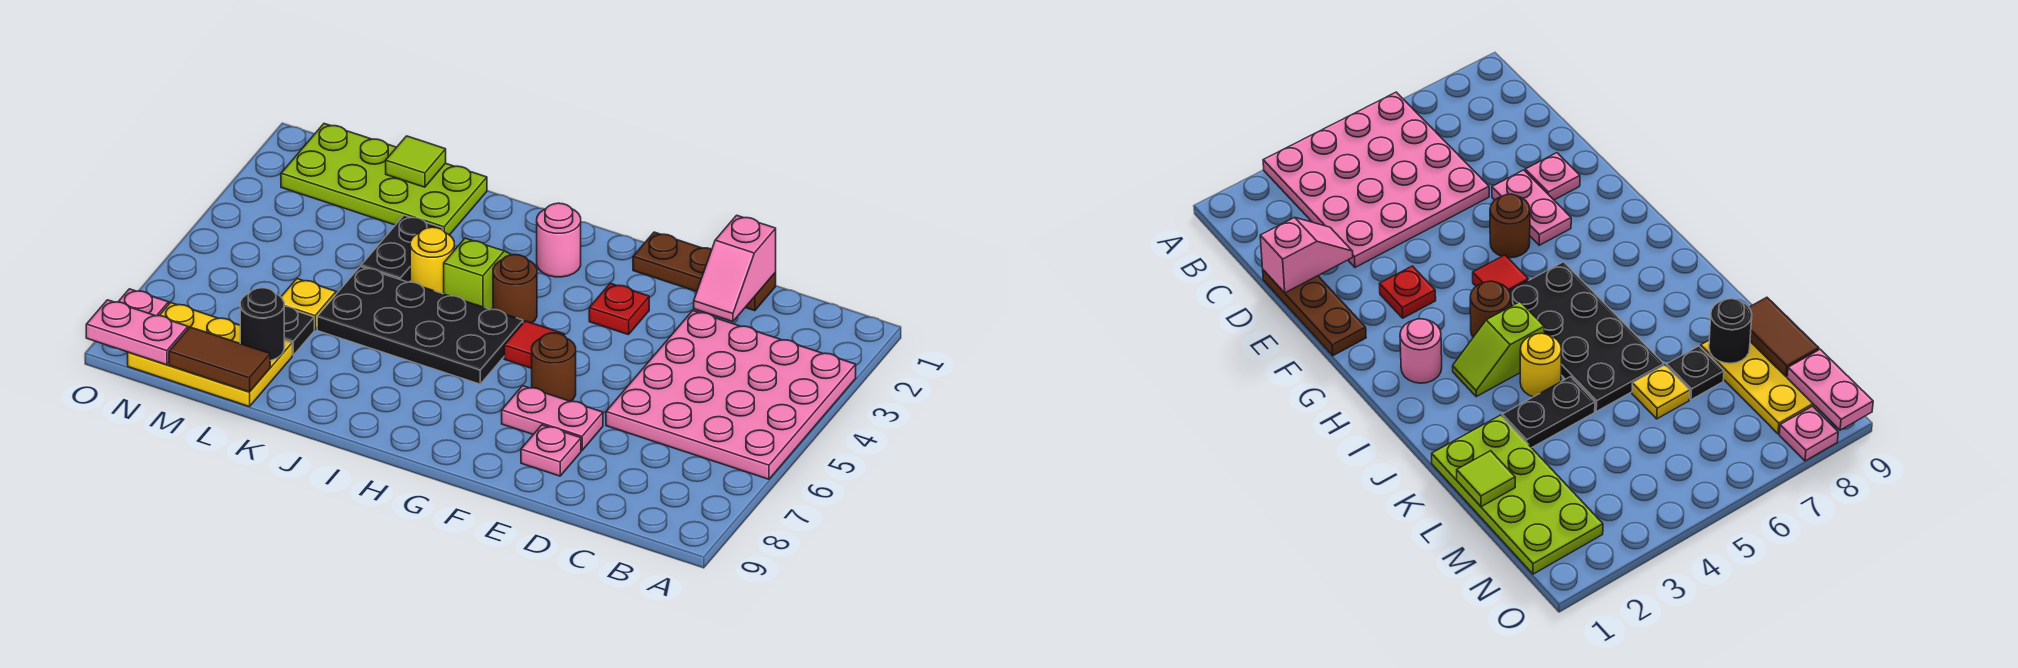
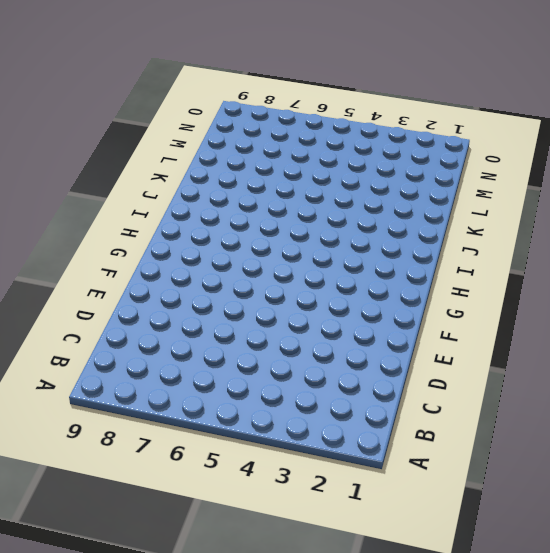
none -> pink 4x4 plate [606,311,856,479]
none -> brown 1x3 plate [633,232,776,311]
none -> pink 1x2 plate [502,386,603,451]

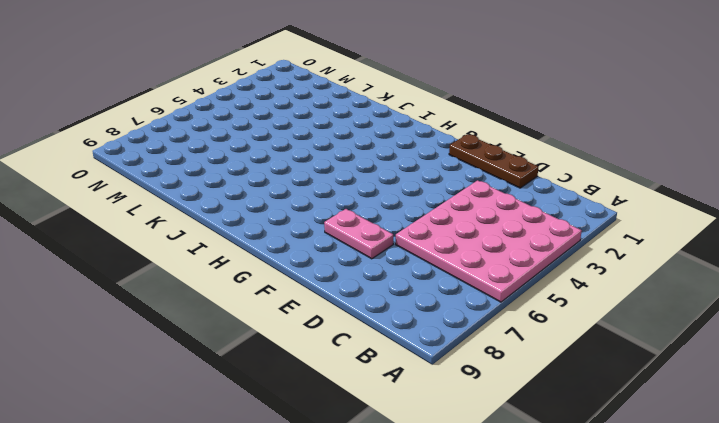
none -> pink 1x1 plate [521,425,581,476]
none -> red 1x1 plate [589,283,649,335]
none -> brown 1x1 round brick [532,333,576,401]

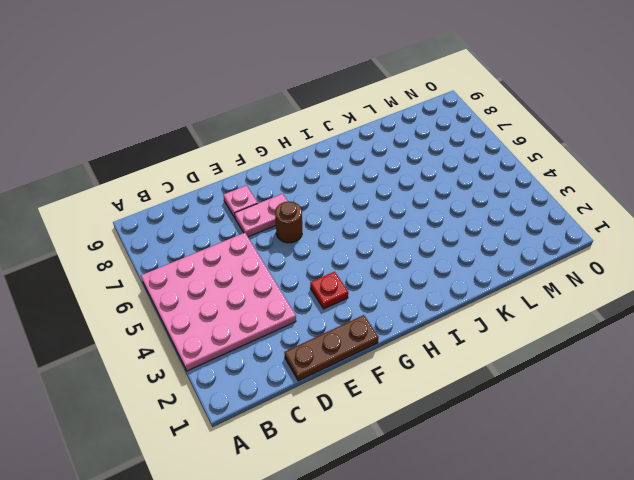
none -> red 1x1 tile [504,321,564,368]
none -> pink 1x1 round brick [537,203,581,277]
none -> brown 1x1 round brick [493,255,537,323]

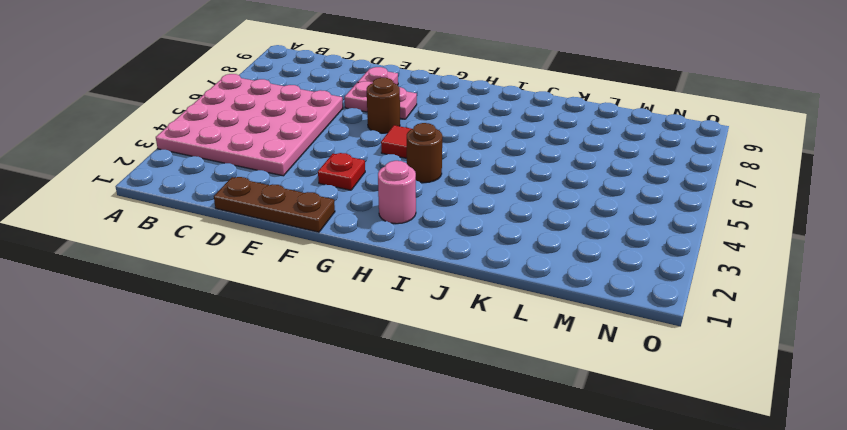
none -> black 2x4 plate [317,267,523,384]
none -> lime 1x2 slope [444,238,511,310]
none -> yellow 1x1 round brick [410,227,454,294]

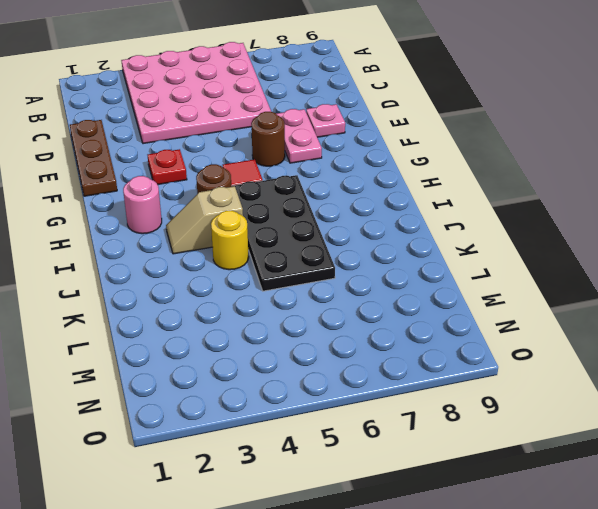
tan 1x2 slope [166,186,243,254] -> lime 1x2 slope [444,238,511,310]
none -> lime 2x4 plate [281,124,487,235]
none -> black 1x2 plate [361,215,443,282]
none -> yellow 1x1 plate [281,279,336,330]

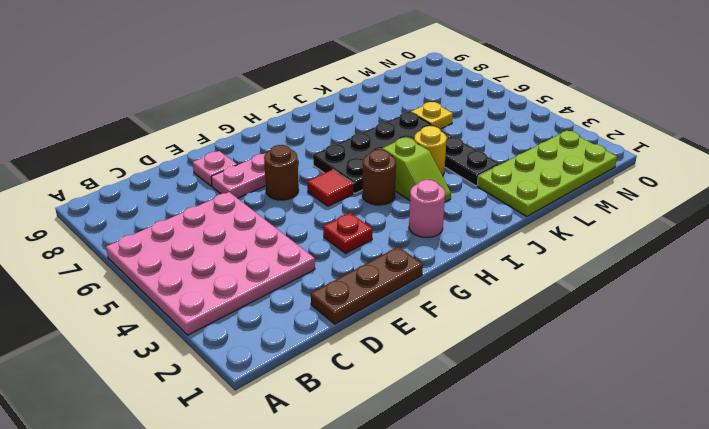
none -> black 1x1 plate [284,306,314,355]
none -> yellow 2x3 plate [128,303,292,407]
none -> pink 1x1 plate [118,289,169,316]

